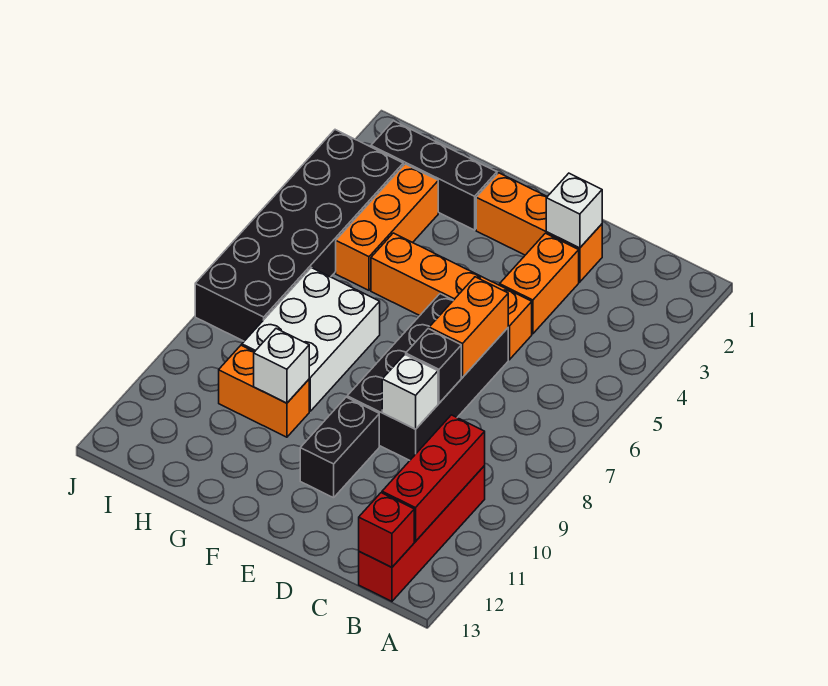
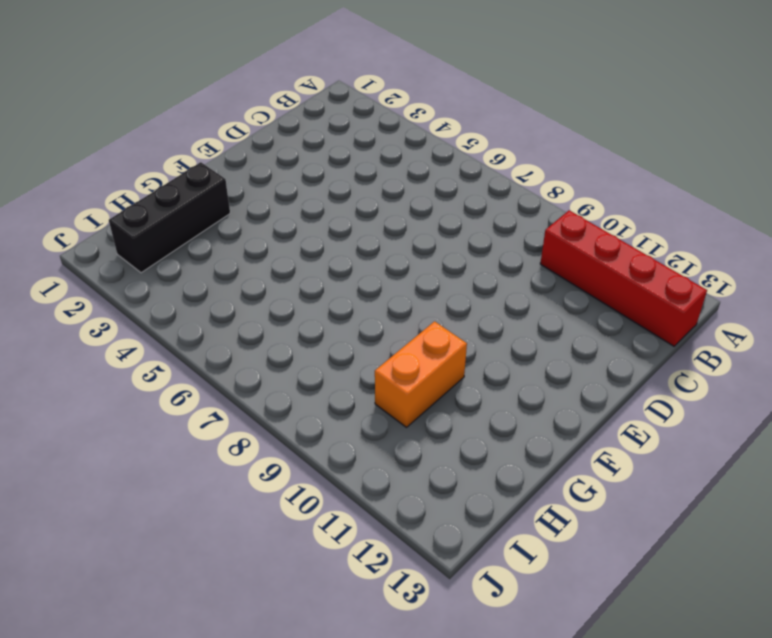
none -> orange 1x3 brick [476,173,602,282]
none -> orange 1x2 brick [500,233,579,334]
none -> orange 1x4 brick [371,233,532,360]

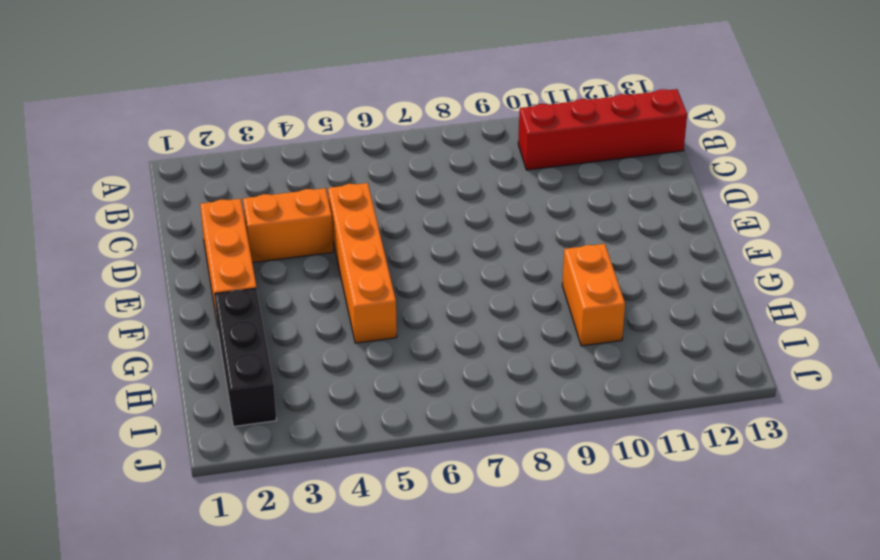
none -> black 2x4 brick [347,294,508,460]
none -> black 1x2 brick [300,397,379,498]
none -> white 2x3 brick [242,268,380,411]

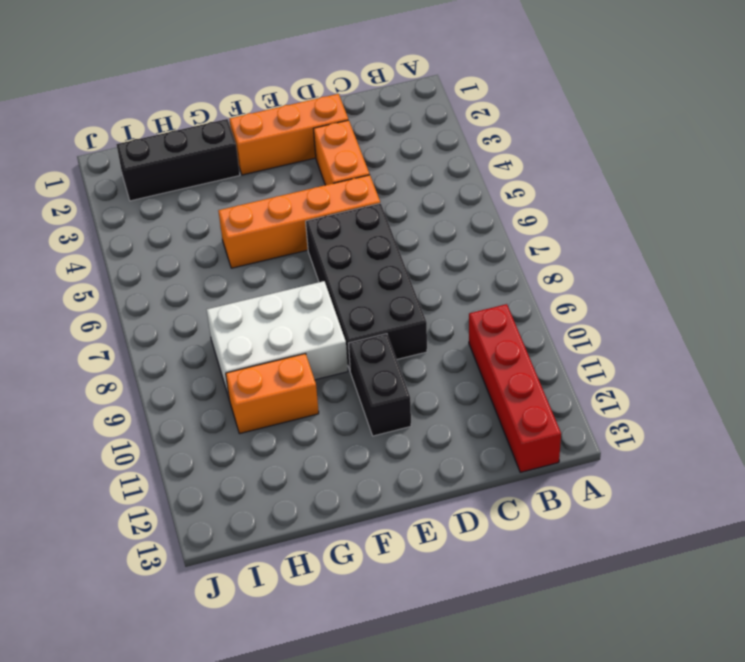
white 2x3 brick [207,281,348,401] -> white 2x3 brick turned to [242,268,380,411]
none -> orange 1x3 brick [336,164,438,290]
none -> black 2x6 brick [195,130,403,341]
none -> red 1x3 brick [382,415,485,541]

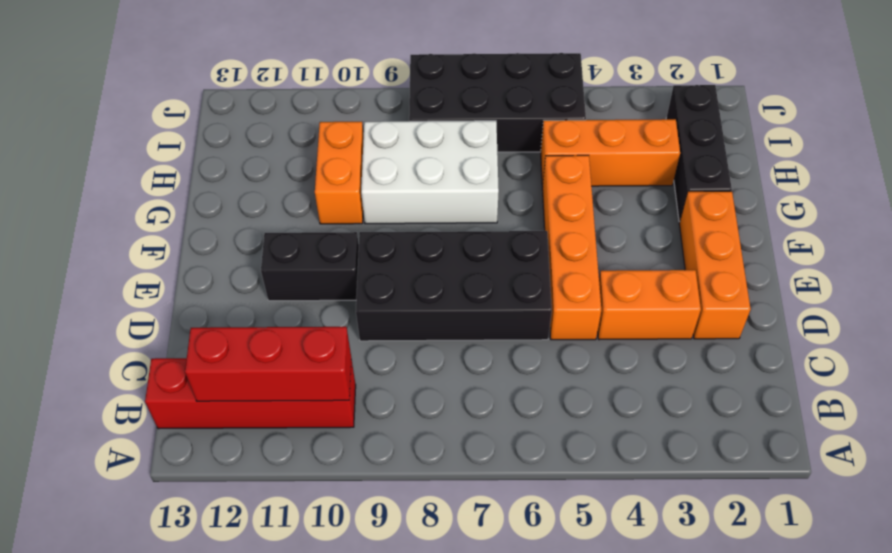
black 2x4 brick [409,53,586,152] -> black 2x6 brick [195,130,403,341]
none -> red 1x1 brick [359,493,414,567]
none -> white 1x1 brick [546,173,602,248]
none -> orange 1x2 brick [429,277,508,377]

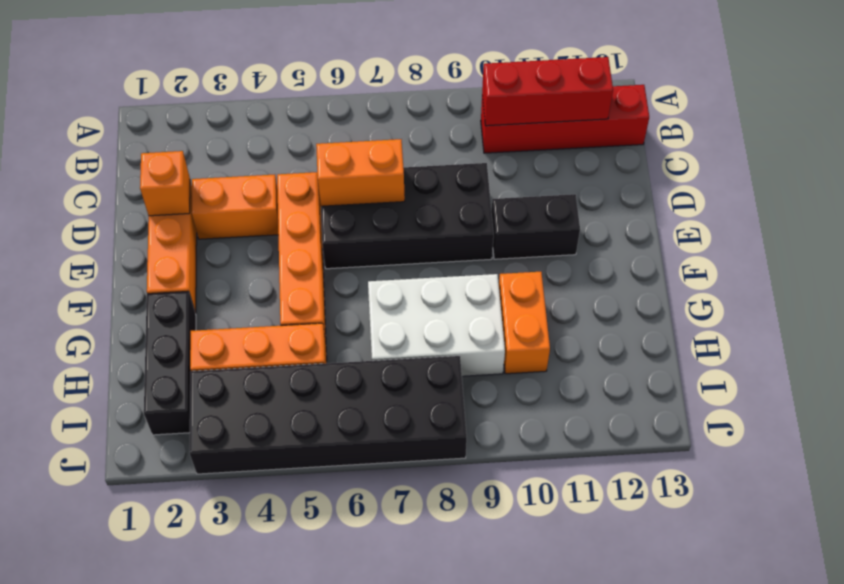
orange 1x1 brick [140,151,190,216] -> white 1x1 brick [546,173,602,248]
none -> red 1x1 brick [359,493,414,567]
none -> black 1x1 brick [406,329,461,403]
none -> white 1x1 brick [382,354,438,429]

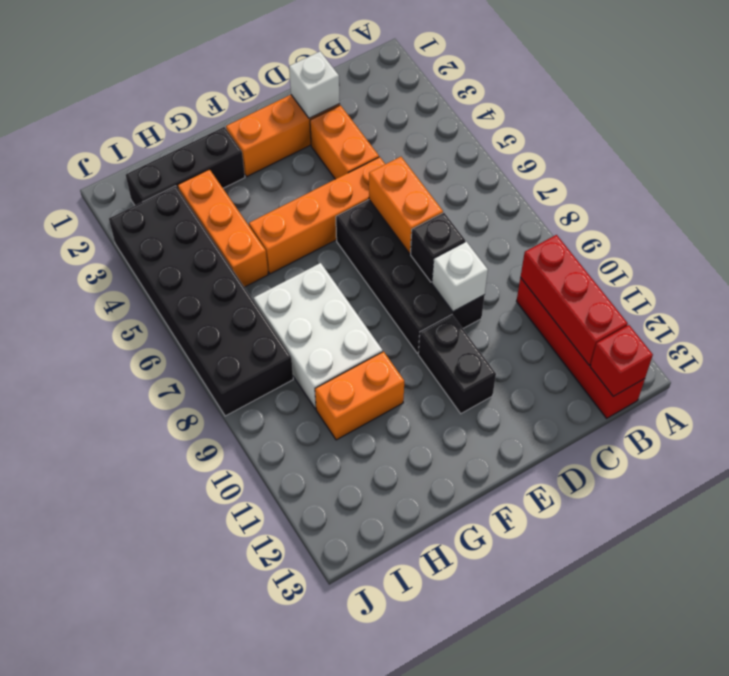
none -> white 1x1 brick [254,329,309,403]

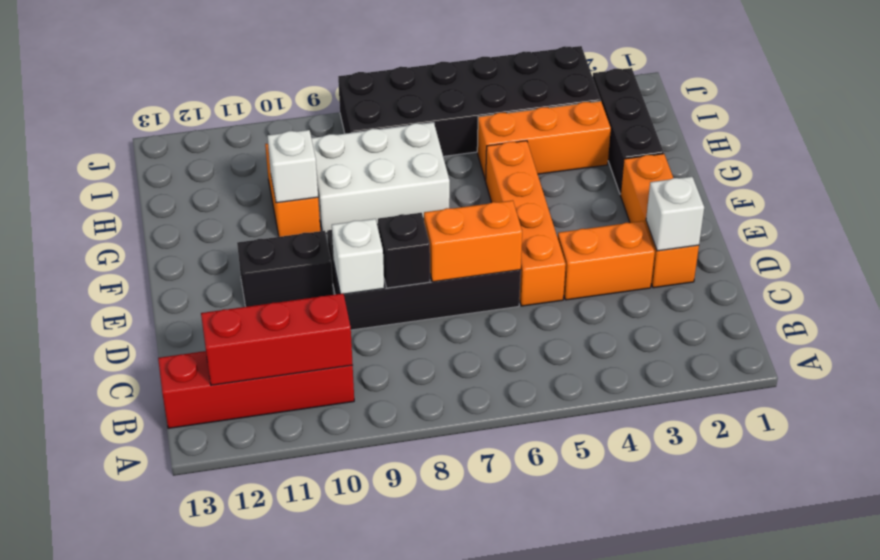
none -> red 1x1 brick [359,493,414,567]

